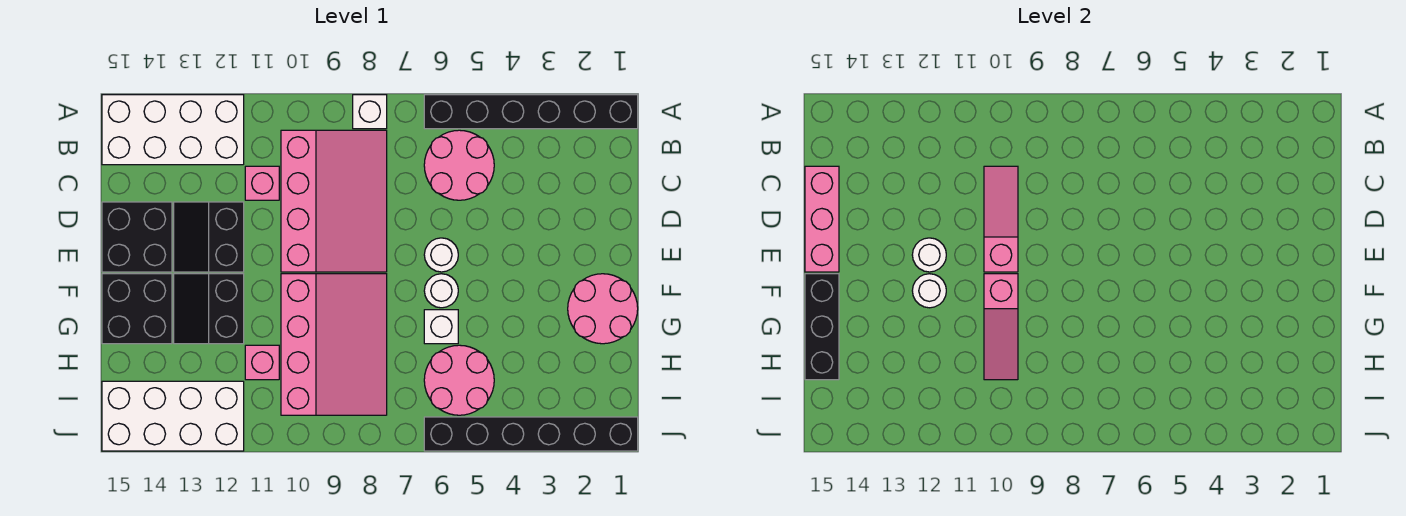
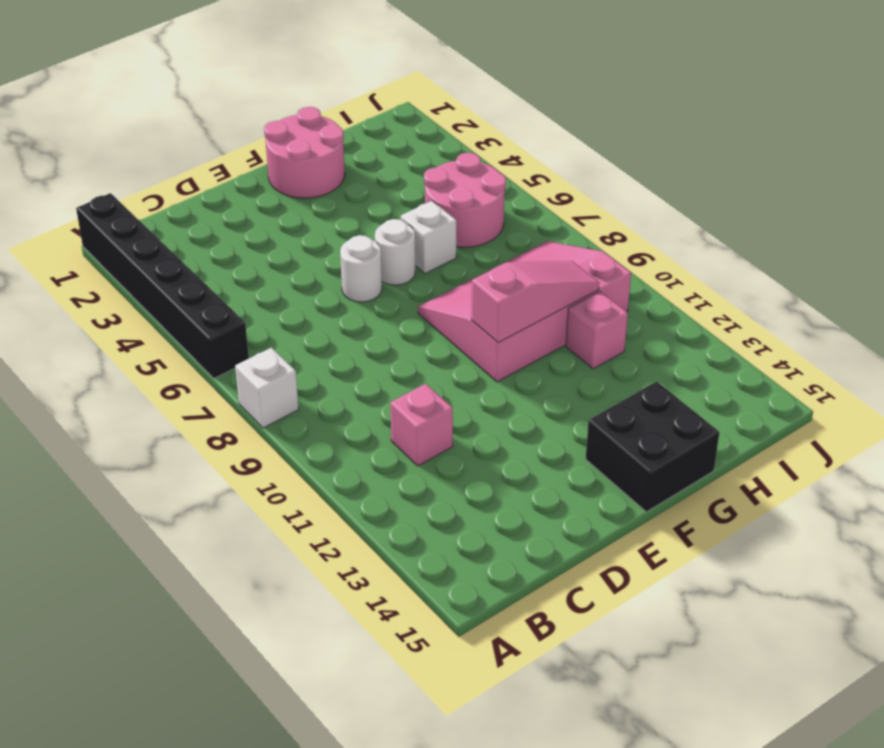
none -> white 2x4 brick [102,95,244,165]
none -> pink 2x2 round brick [424,130,494,200]
none -> pink 3x4 slope [281,130,387,272]

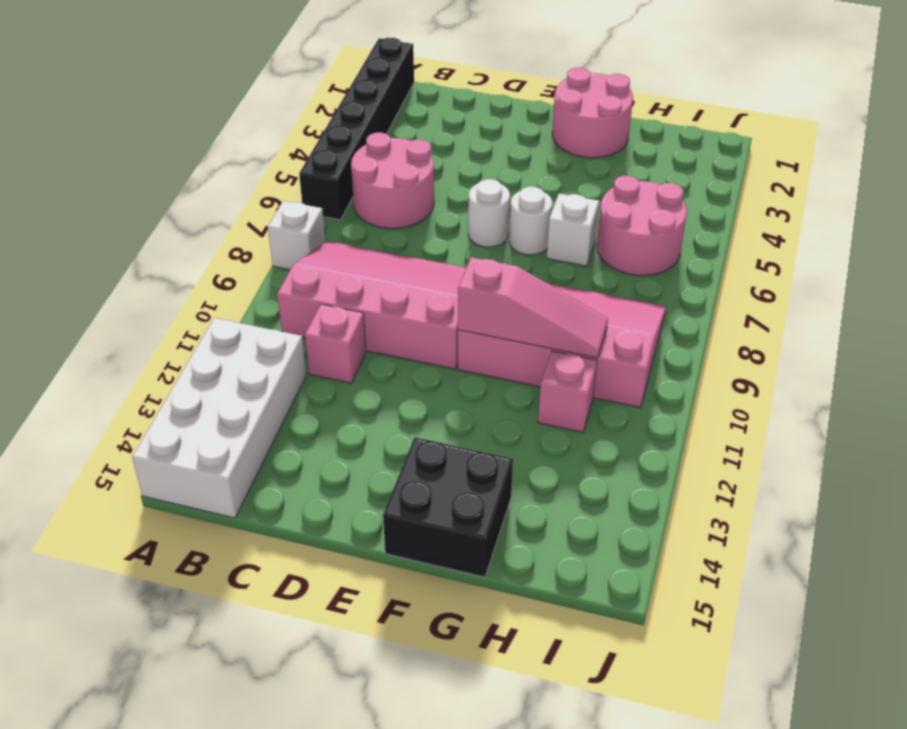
none -> black 2x2 slope [174,202,244,272]
none -> black 2x2 brick [102,202,172,272]
none -> black 2x2 slope [174,274,244,344]

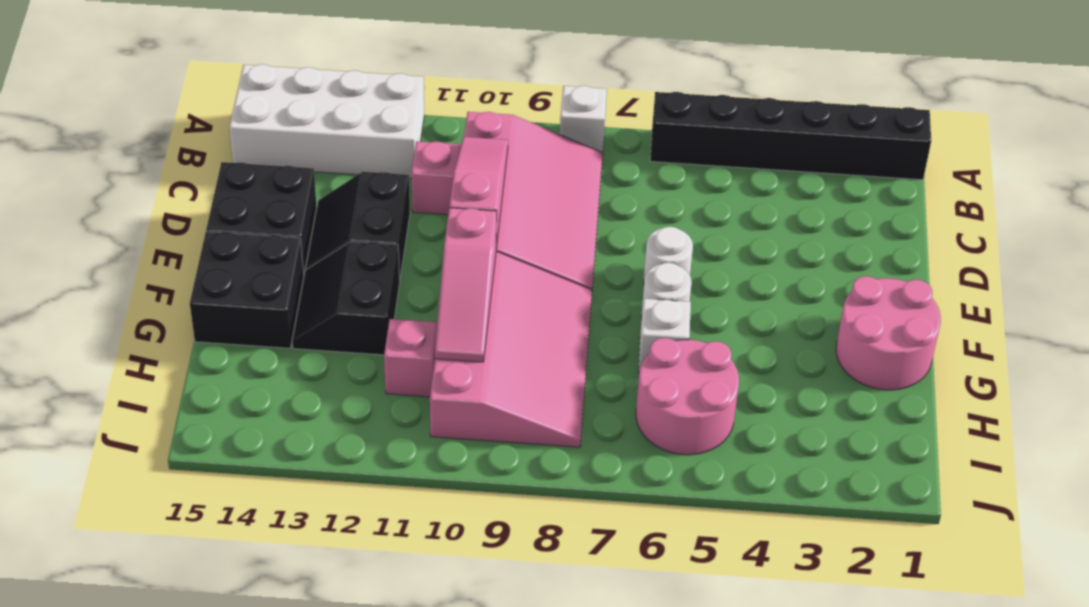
none -> pink 2x2 round brick [424,130,494,200]
none -> white 2x4 brick [102,381,244,451]
none -> black 1x6 brick [424,417,638,451]

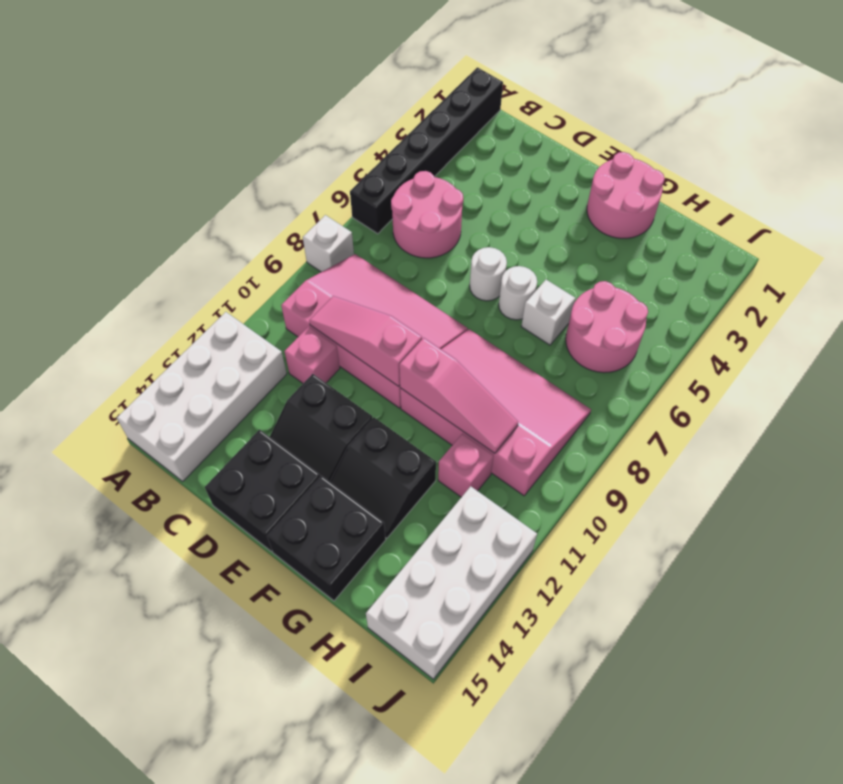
none -> black 1x6 brick [424,417,638,451]
none -> pink 1x3 brick [805,166,839,272]
none -> white 1x1 round brick [912,238,946,272]

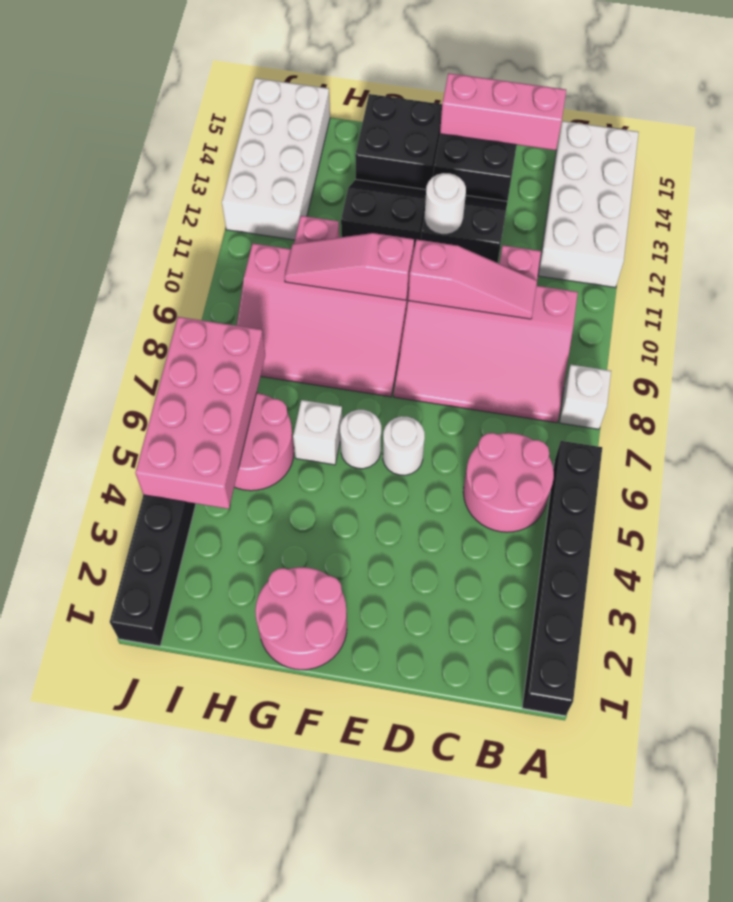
pink 2x4 brick [135,317,265,509] -> none
none -> white 1x1 round brick [912,274,946,308]
none -> black 1x3 brick [805,274,839,380]

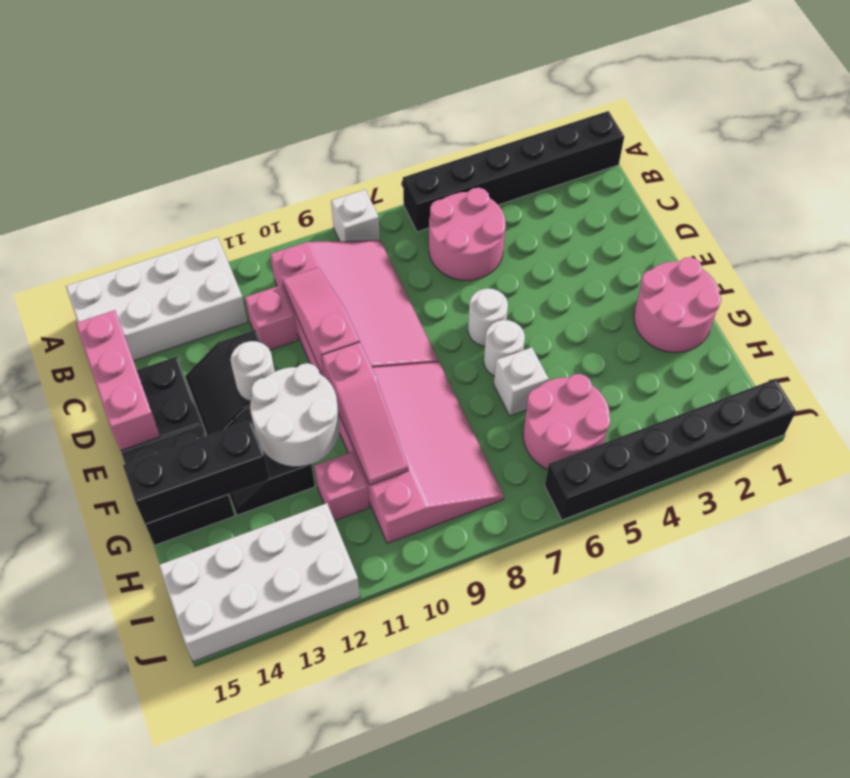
white 2x2 round brick [250,363,340,467] -> white 1x1 round brick [912,274,946,308]
black 1x3 brick [123,421,270,524] -> black 1x3 brick turned to [805,274,839,380]

